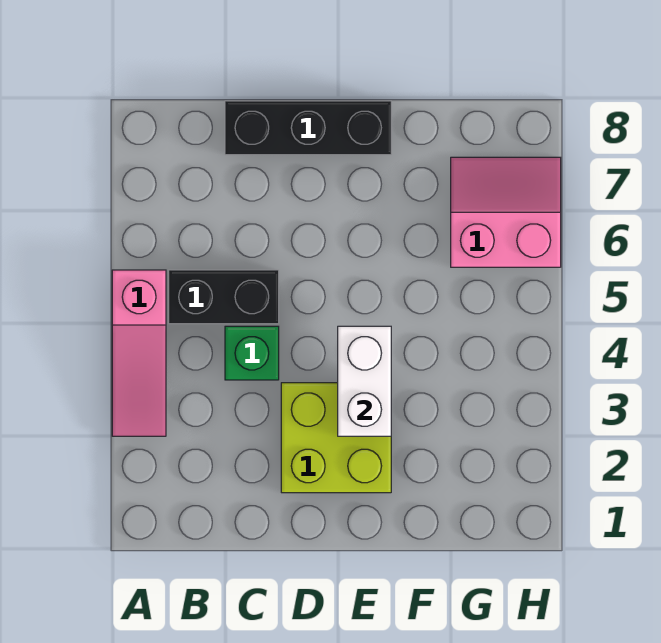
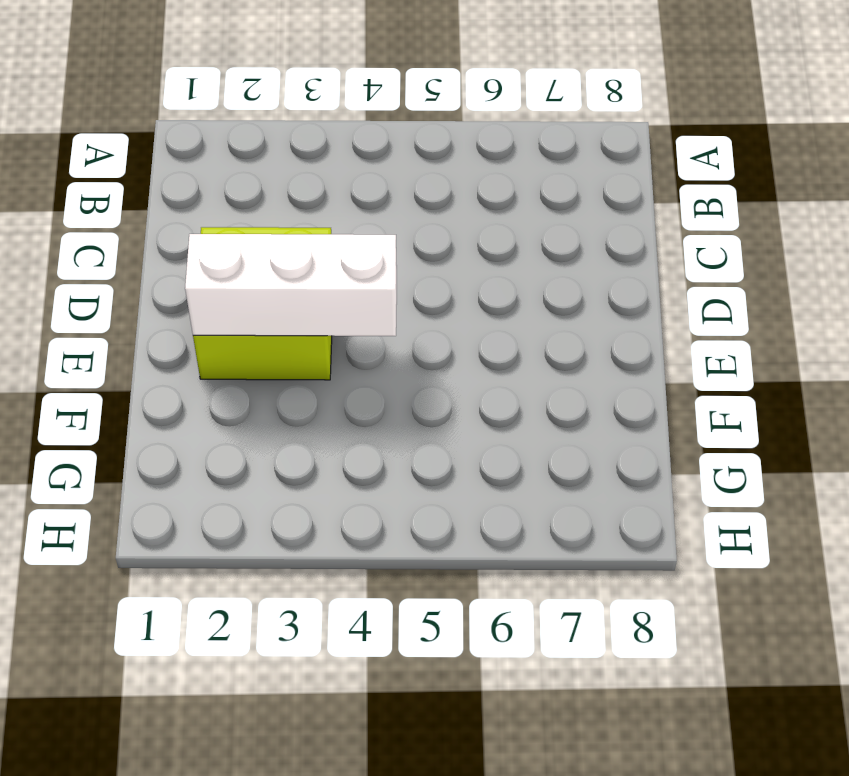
white 1x3 brick [185,234,397,336] -> white 1x2 brick [338,326,391,436]
none -> pink 1x3 slope [112,270,166,436]
none -> black 1x2 brick [169,270,279,324]

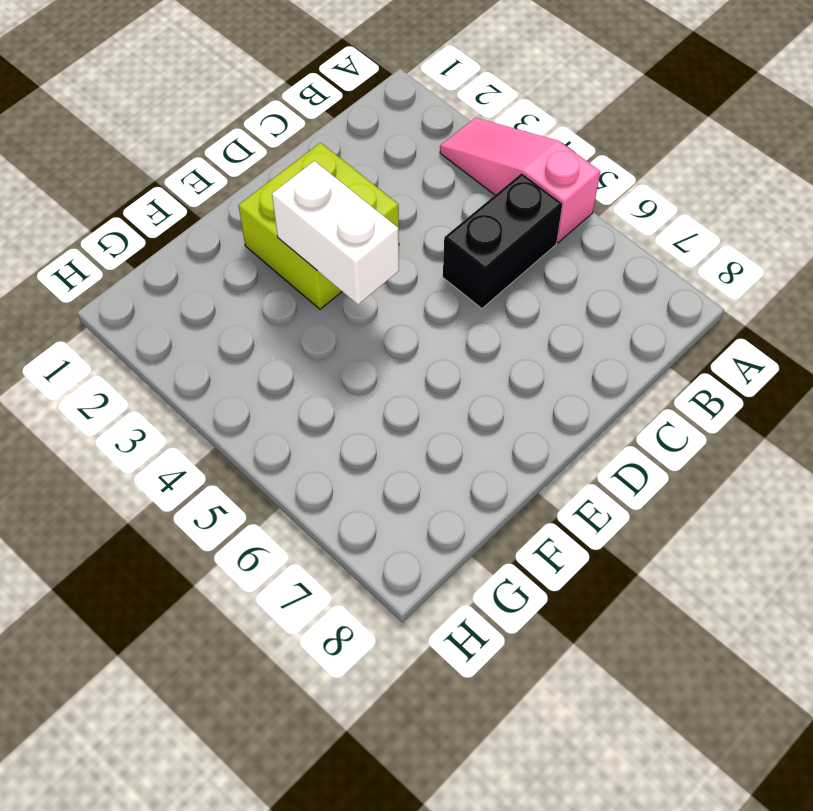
none -> green 1x1 brick [225,326,279,380]
none -> black 1x3 brick [225,101,391,155]

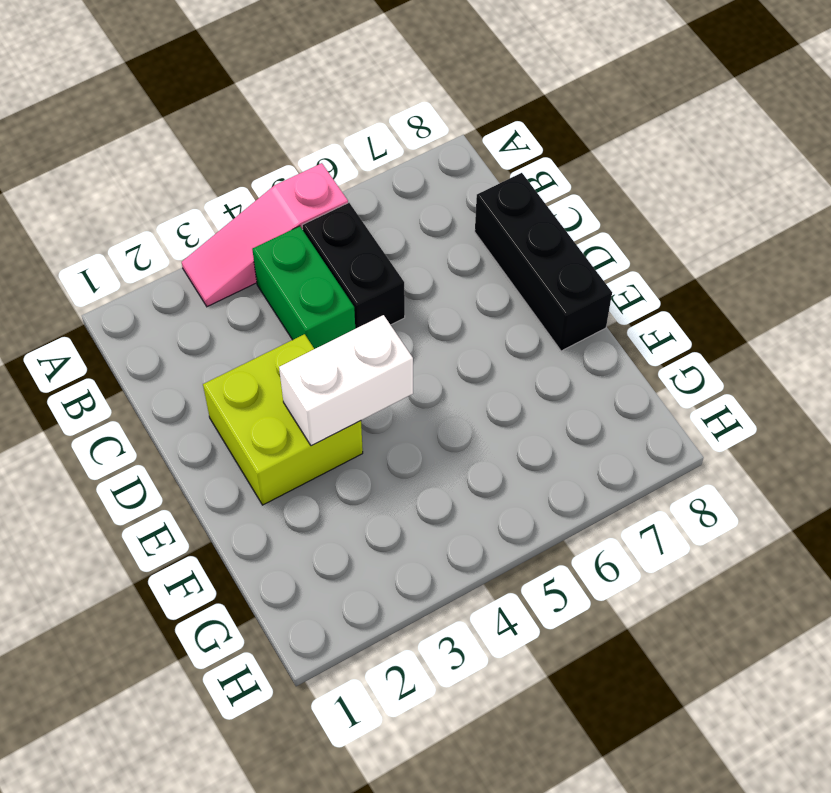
green 1x2 brick [252,226,355,349] -> green 1x1 brick [225,326,279,380]
none -> pink 2x2 slope [451,157,561,267]

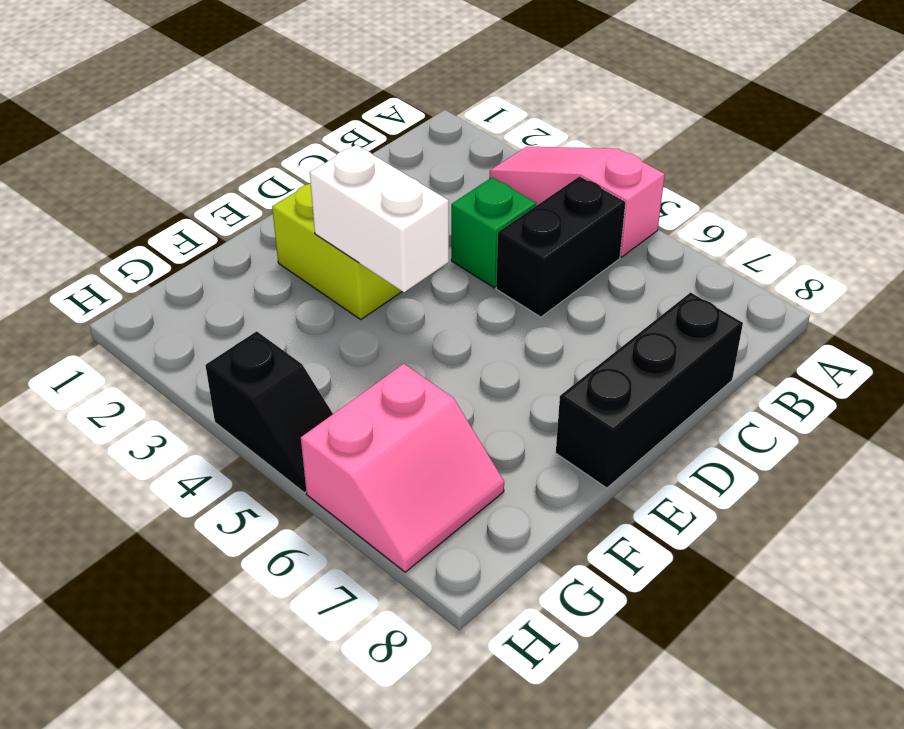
black 1x2 slope [205,331,333,493] -> none

